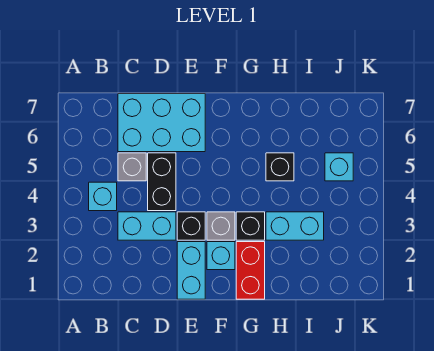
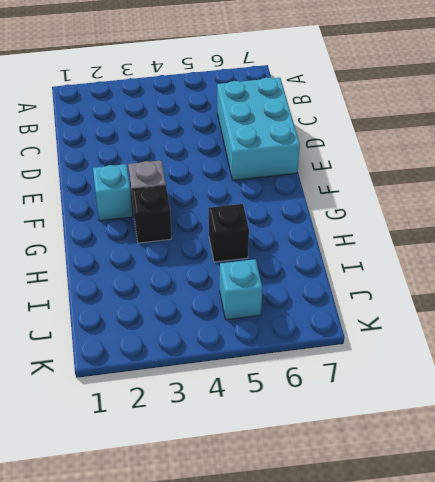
none -> cyan 1x1 brick [89,182,117,211]
none -> cyan 1x2 brick [118,212,176,240]
none -> grey 1x1 brick [118,153,146,181]

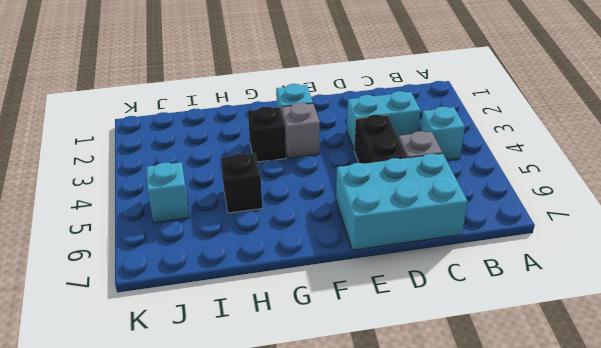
none -> cyan 1x2 brick [177,242,205,299]
none -> black 1x1 brick [177,212,205,240]
none -> red 1x2 brick [236,242,265,299]

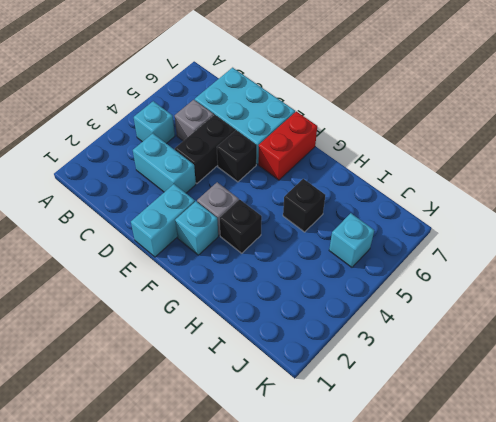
black 1x1 brick [217,130,257,182] -> black 1x1 brick moved to [177,212,205,240]
red 1x2 brick [258,111,317,180] -> red 1x2 brick moved to [236,242,265,299]
none -> cyan 1x2 brick [266,212,324,240]

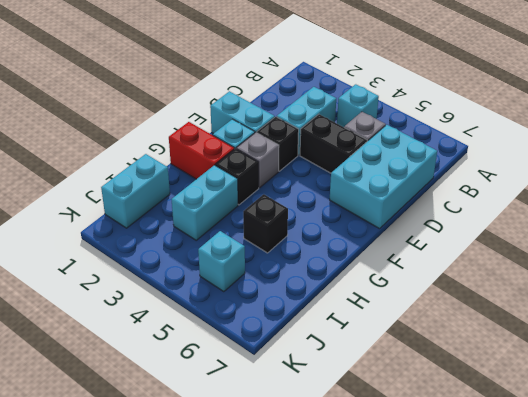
cyan 1x2 brick [101,154,170,228] -> none

